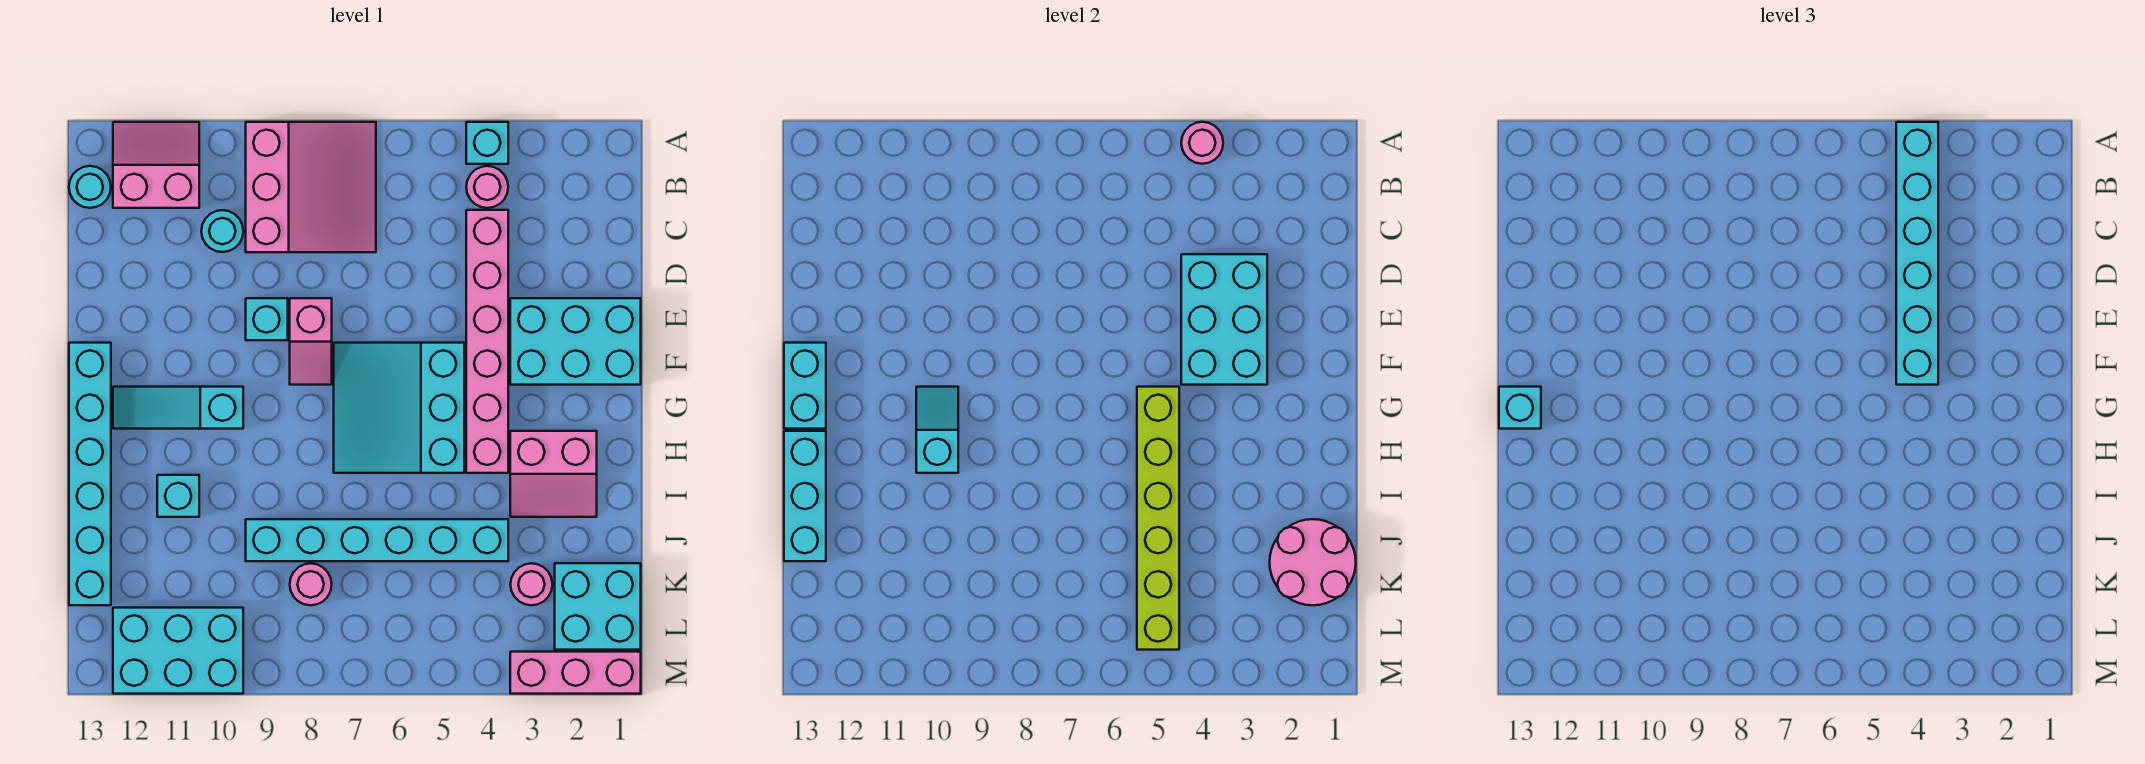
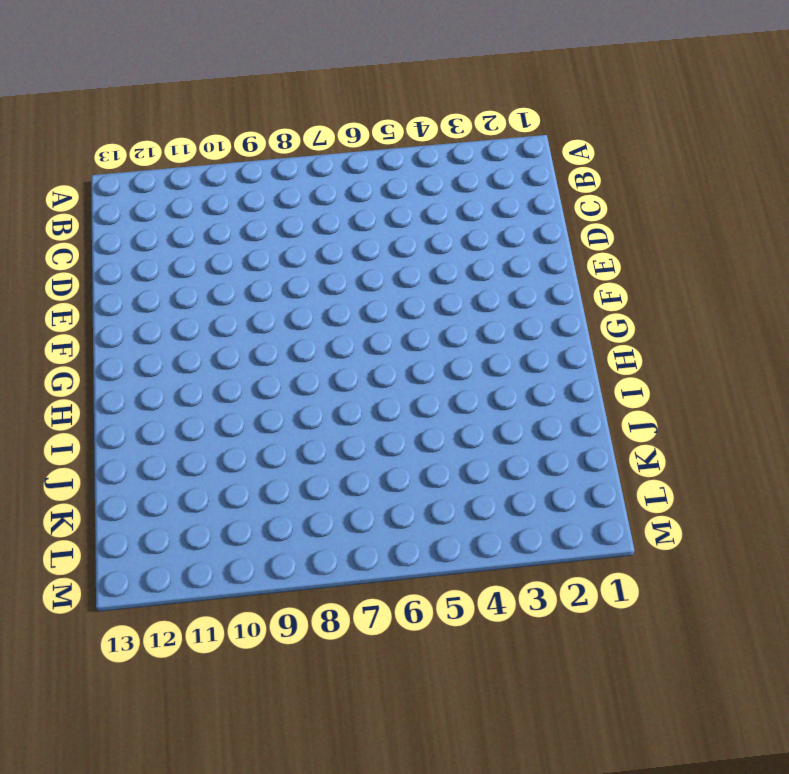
none -> cyan 1x1 brick [466,122,508,164]
none -> pink 3x3 slope [246,122,376,252]
none -> pink 2x2 slope [113,122,199,208]
none -> pink 1x1 round brick [466,166,508,208]

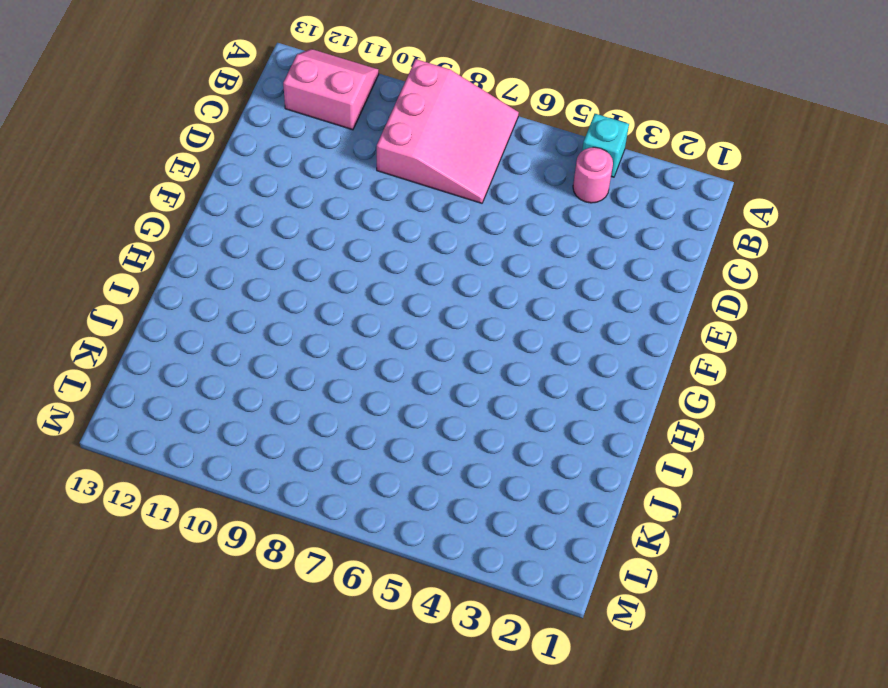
none -> cyan 1x1 round brick [69,166,111,208]
none -> pink 1x6 brick [466,210,508,473]
none -> cyan 1x1 round brick [201,210,243,252]
none -> cyan 2x3 brick [510,298,641,385]

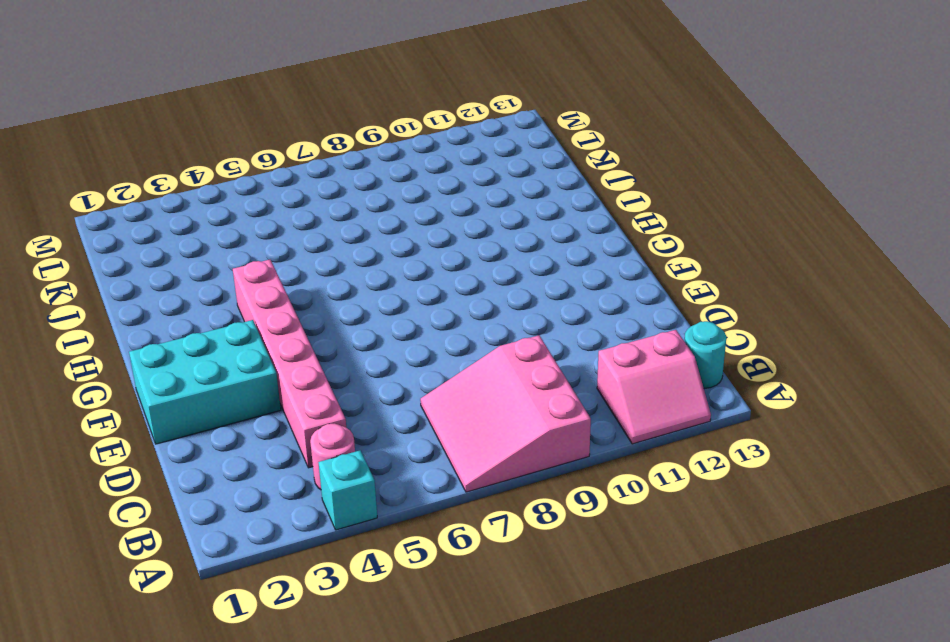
none -> cyan 1x1 round brick [201,210,243,252]
none -> pink 1x2 slope [290,298,332,385]
none -> cyan 1x1 brick [246,298,288,340]
none -> cyan 3x3 slope [334,343,464,473]

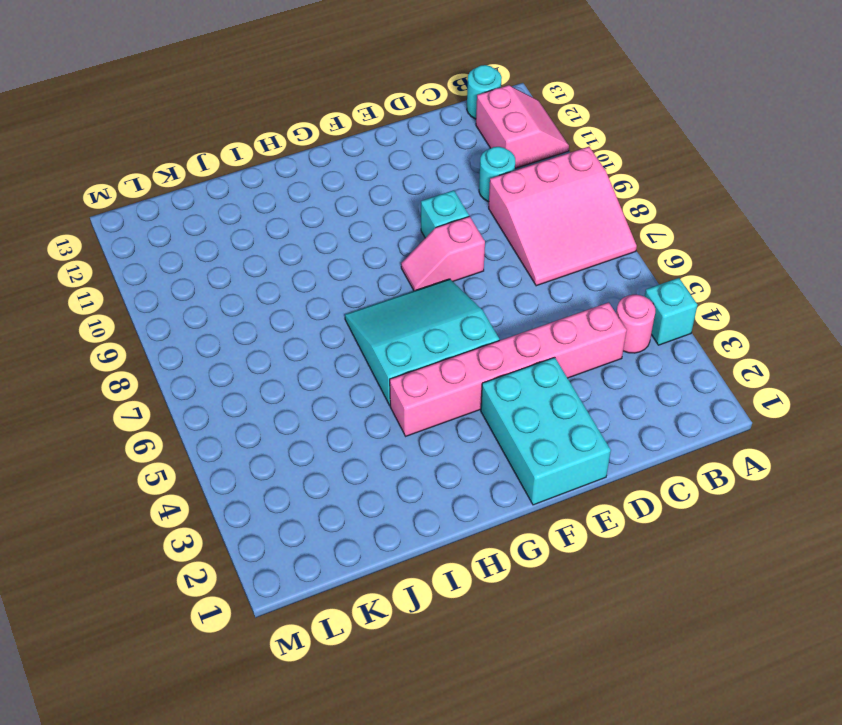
none -> cyan 1x6 brick [69,343,111,605]
none -> cyan 1x3 slope [113,387,243,429]
none -> pink 2x2 slope [510,431,597,517]
none -> cyan 1x1 brick [157,475,199,517]

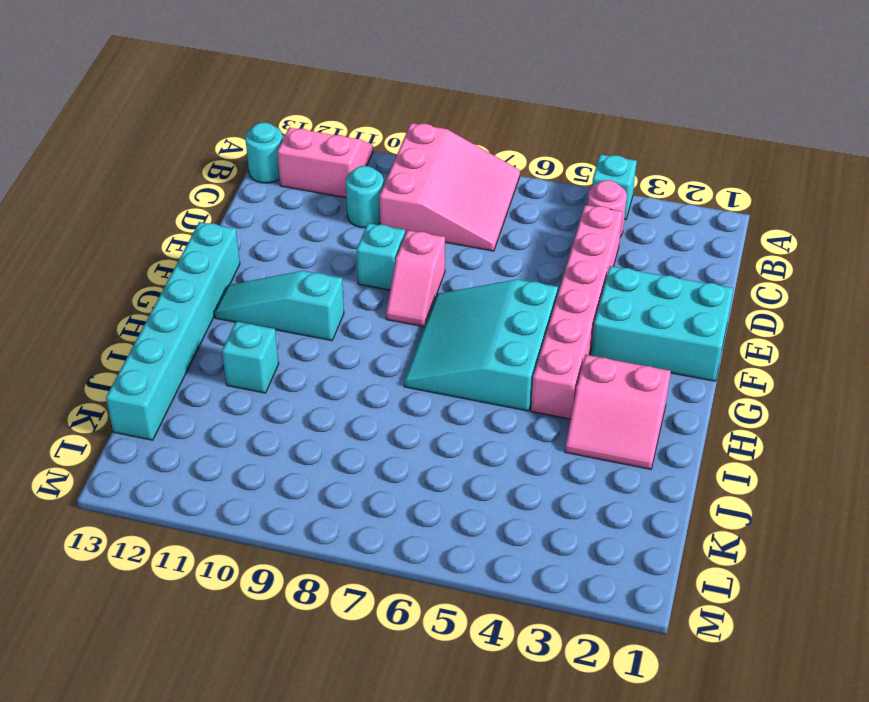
none -> cyan 1x6 brick [246,519,508,561]
none -> cyan 2x2 brick [555,563,641,650]
none -> pink 1x1 round brick [510,563,552,605]
none -> pink 1x1 round brick [290,563,332,605]

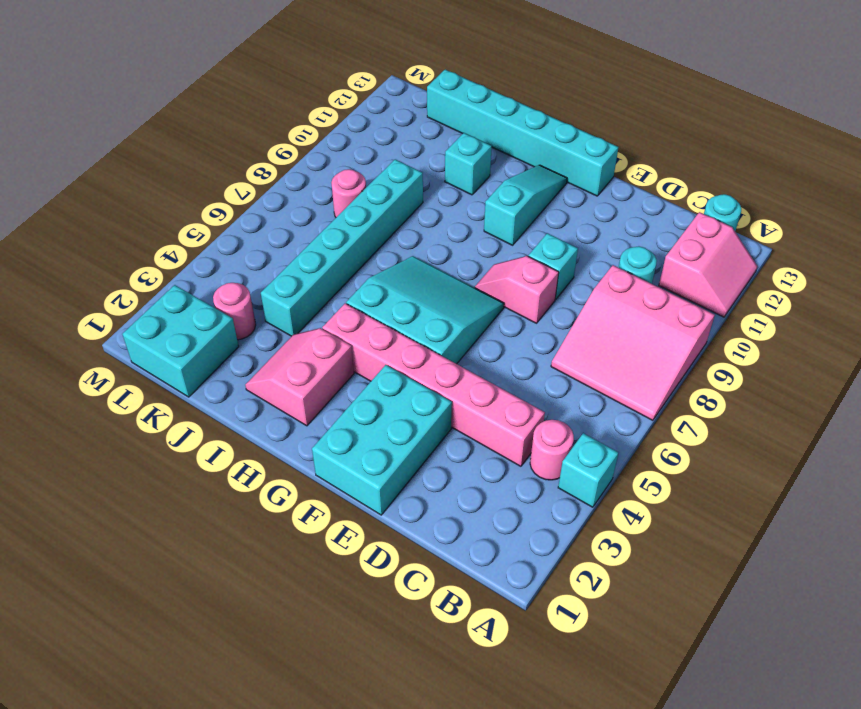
none -> cyan 2x3 brick [113,608,243,694]
none -> pink 1x3 brick [510,652,641,694]
none -> pink 1x1 round brick [1181,122,1223,164]
none -> cyan 2x3 brick [1181,254,1267,385]

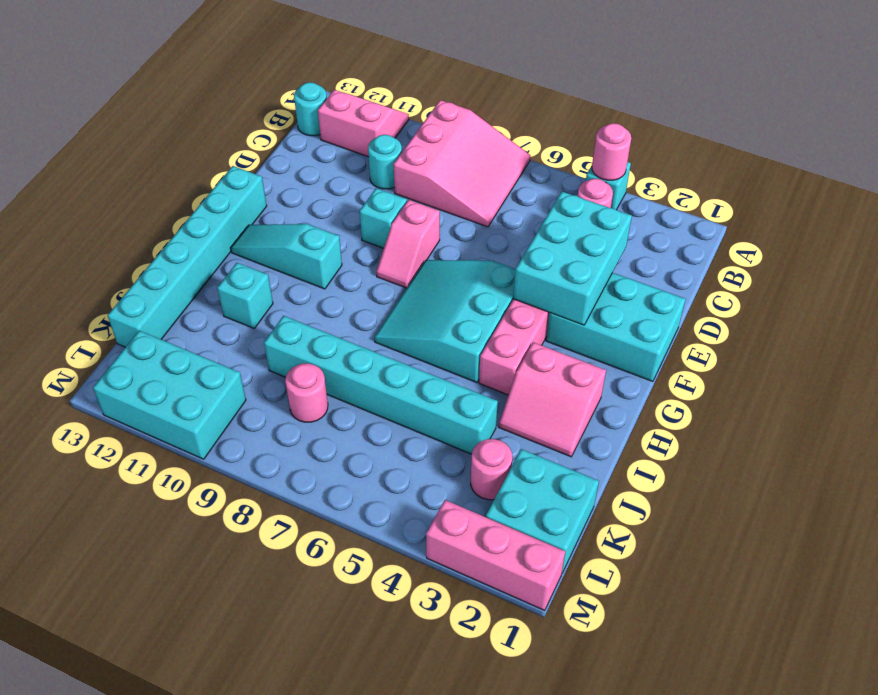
none -> cyan 1x2 brick [784,343,826,429]
none -> lime 1x6 brick [1137,387,1179,650]
none -> cyan 1x2 slope [916,387,958,473]
none -> cyan 1x3 brick [784,431,826,561]

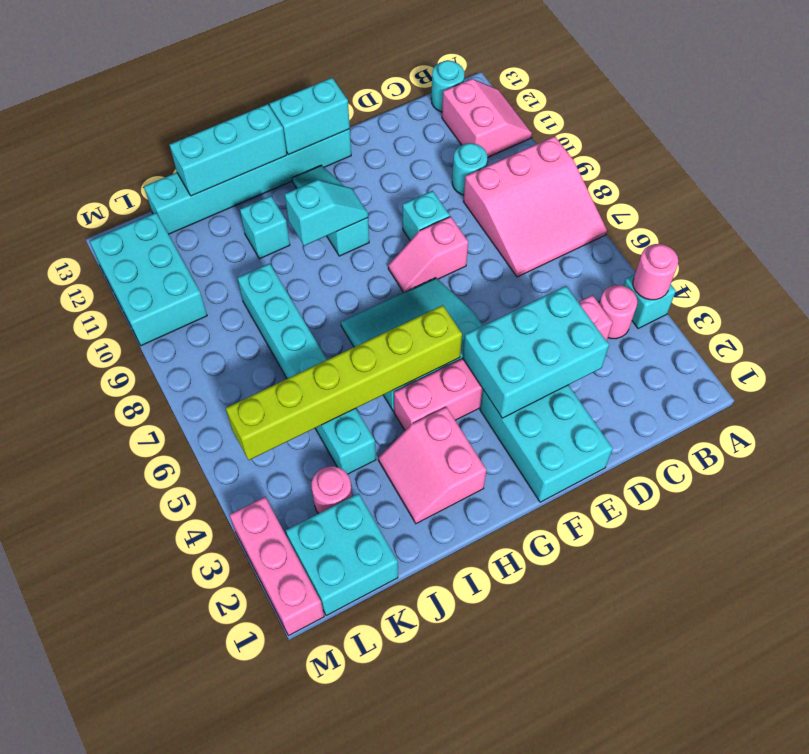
none -> pink 1x1 round brick [290,563,332,605]
none -> pink 2x2 round brick [1270,519,1356,605]
none -> cyan 1x6 brick [1896,122,1938,385]
none -> cyan 1x1 brick [1499,387,1541,429]

